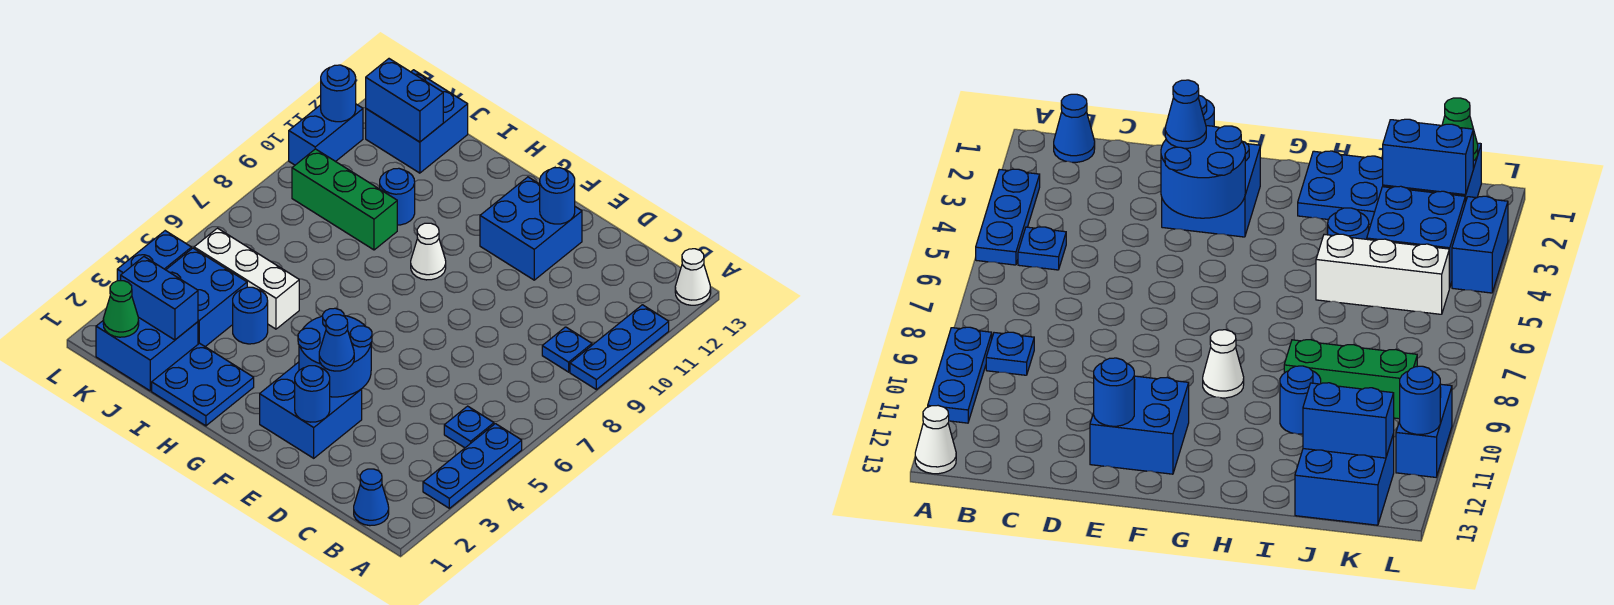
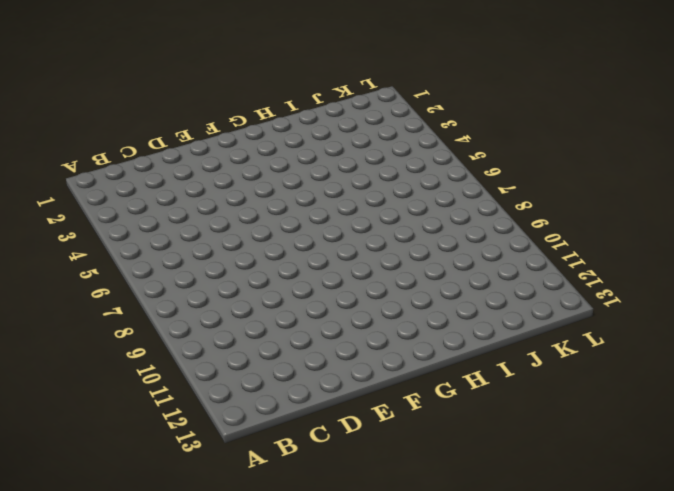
none -> blue 1x3 plate [423,424,522,508]
none -> blue 1x3 plate [570,305,669,390]
none -> white 1x1 cone [675,249,711,305]

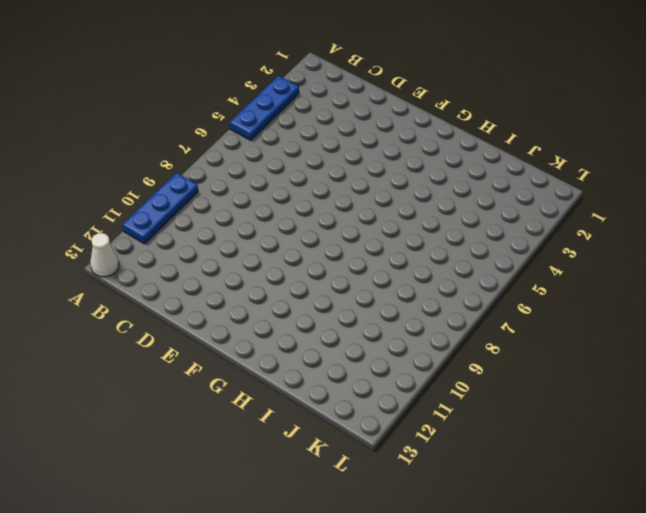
none -> blue 1x1 cone [354,469,389,526]
none -> blue 1x1 plate [444,406,494,448]
none -> blue 1x1 plate [542,327,592,372]

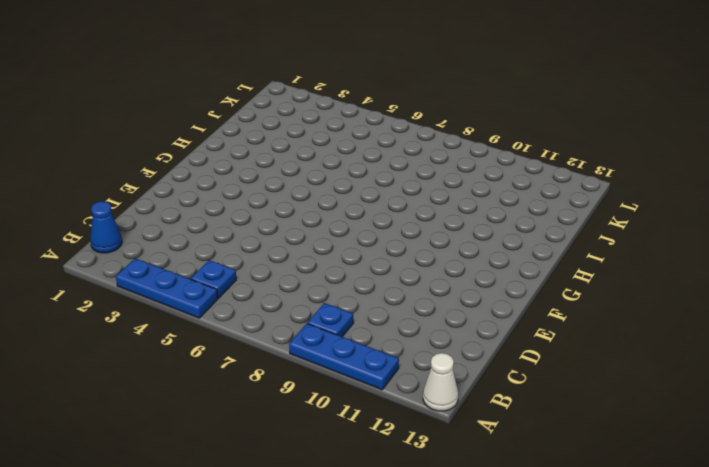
none -> blue 2x2 brick [260,362,362,458]
none -> blue 2x2 brick [480,177,582,280]
none -> white 1x1 cone [411,223,446,280]

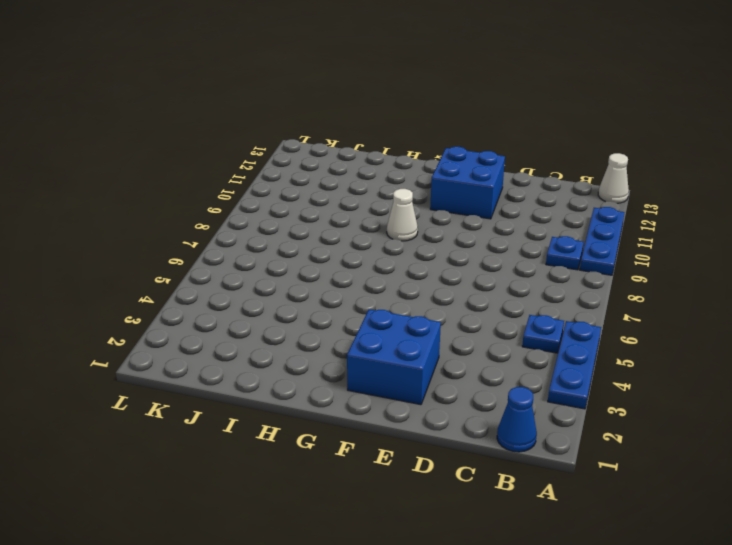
none -> blue 2x2 plate [152,343,254,426]
none -> blue 1x1 round brick [233,287,268,344]
none -> white 1x3 brick [194,228,299,329]

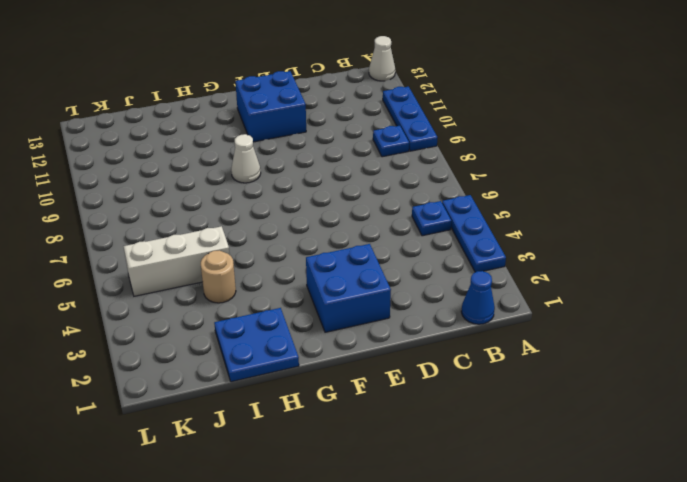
tan 1x1 round brick [201,250,236,303] -> blue 1x1 round brick [233,287,268,344]
none -> green 1x3 brick [292,149,397,250]
none -> blue 1x1 round brick [380,168,415,225]
none -> blue 2x2 brick [96,317,198,391]

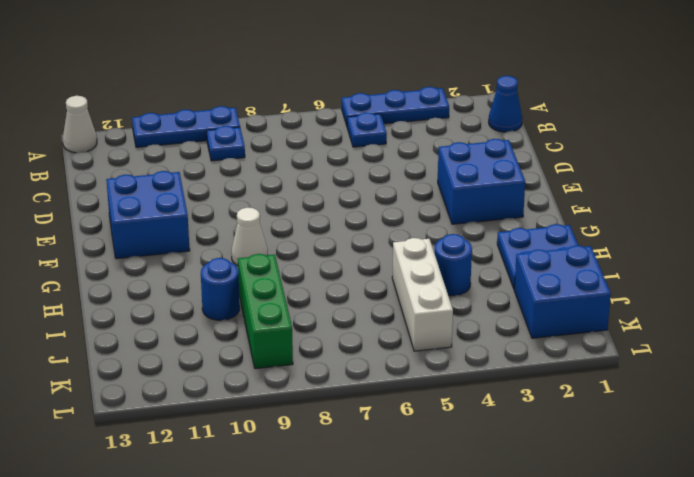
none -> blue 2x2 brick [166,248,247,347]
none -> blue 2x2 brick [366,70,468,173]
none -> blue 1x2 brick [117,231,192,281]

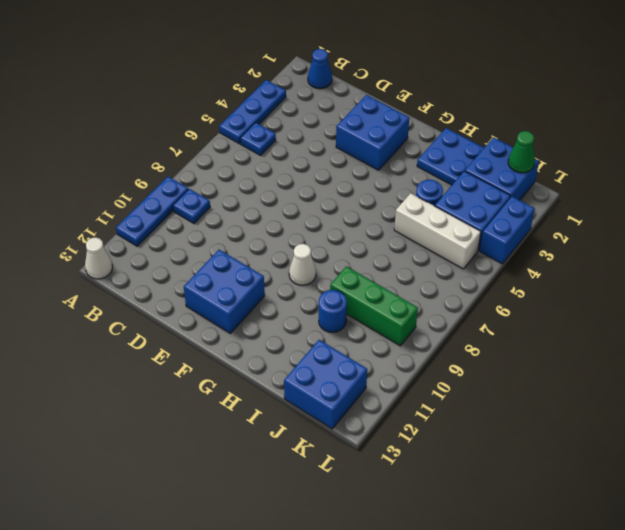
none -> blue 1x2 brick [289,104,363,165]
none -> blue 1x1 round brick [295,366,330,422]
none -> blue 2x2 round brick [298,308,372,397]

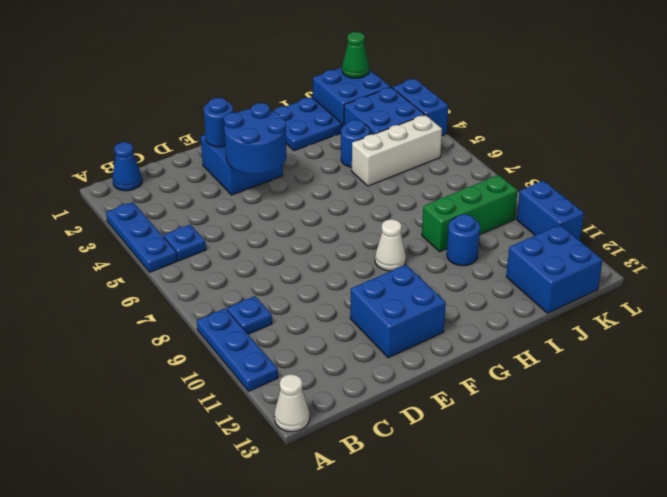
none -> blue 1x1 round brick [540,168,575,224]
none -> blue 1x2 brick [121,257,198,340]
none -> blue 1x2 brick [366,59,443,142]

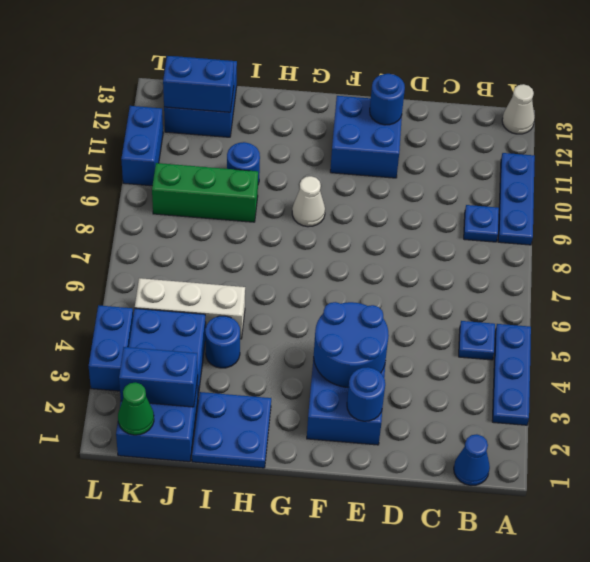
none -> blue 1x1 round brick [321,65,356,122]
none -> blue 1x1 cone [319,315,354,371]

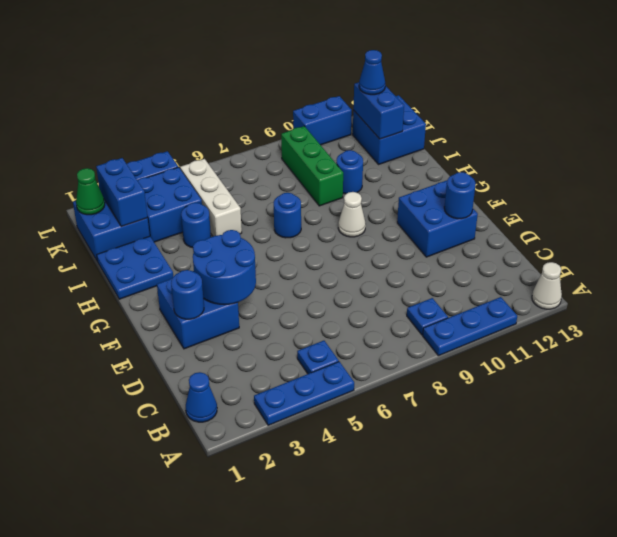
blue 1x1 round brick [274,193,301,238] -> blue 1x1 round brick moved to [321,65,356,122]
blue 1x1 cone [359,50,385,95] -> blue 1x1 cone moved to [319,315,354,371]

